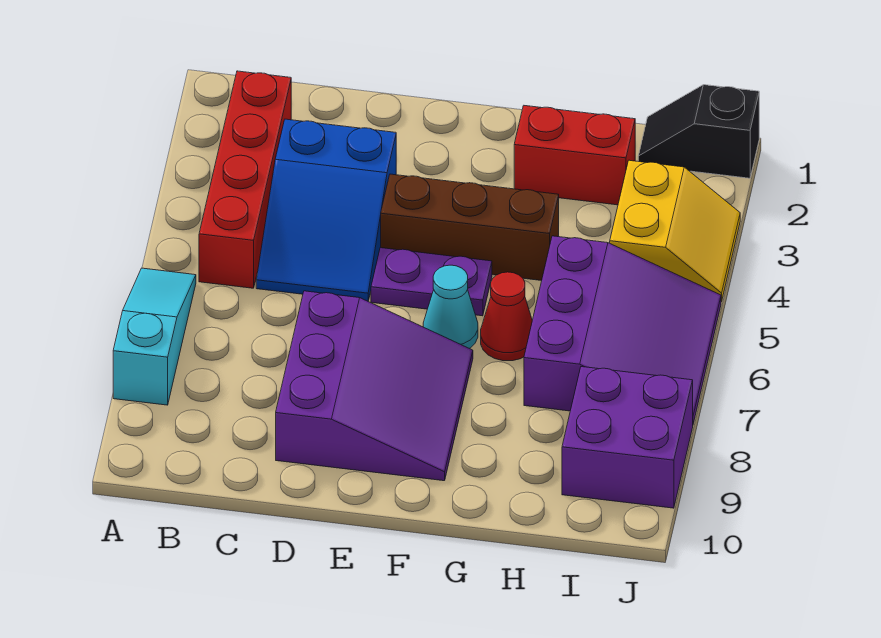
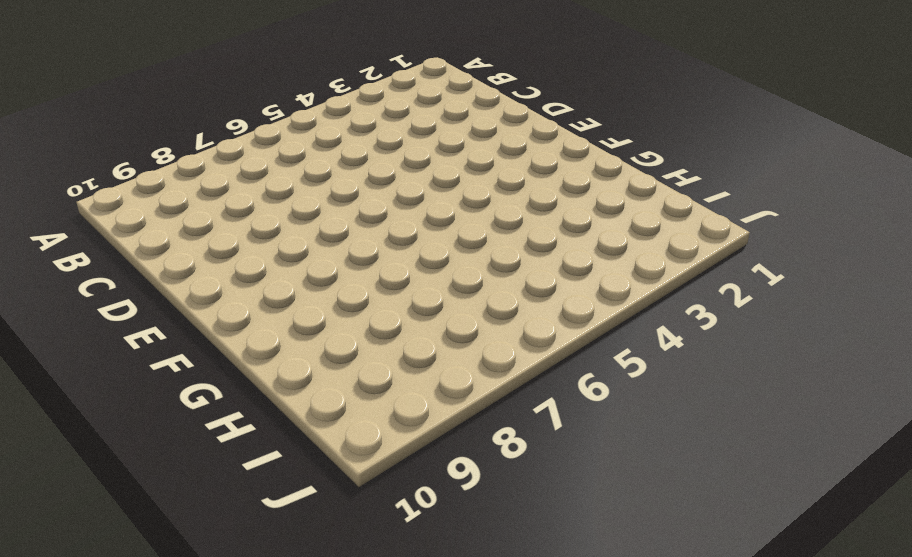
none -> cyan 1x3 slope [113,268,196,405]
none -> red 1x4 brick [199,71,291,288]
none -> blue 2x3 slope [256,119,396,301]

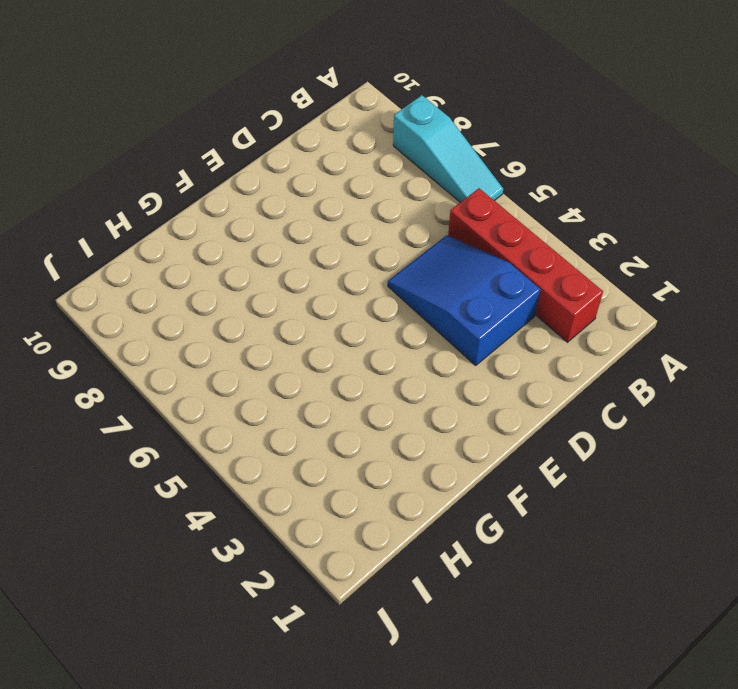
none -> purple 3x3 slope [276,291,473,481]
none -> brown 1x3 brick [381,174,559,281]
none -> purple 1x2 plate [371,248,492,316]

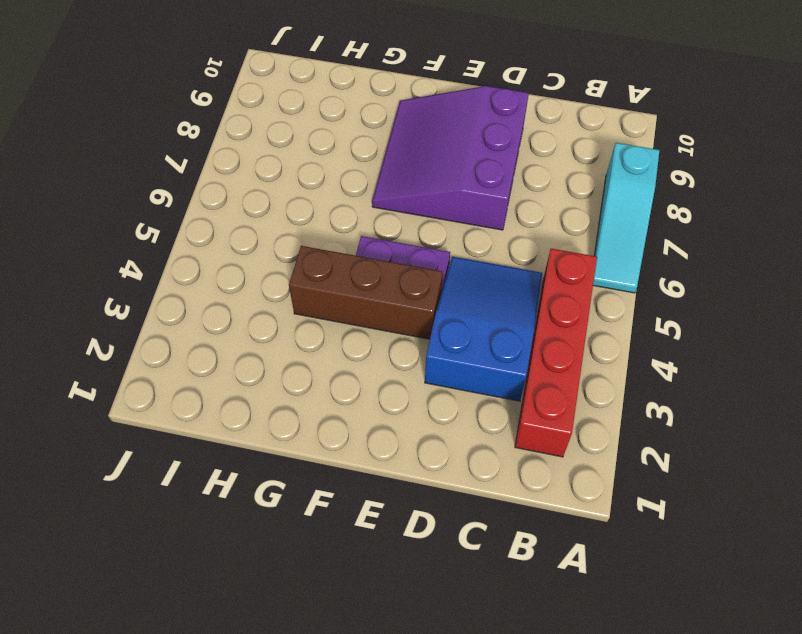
none -> cyan 1x1 cone [423,265,478,349]
none -> red 1x2 brick [514,106,635,205]
none -> red 1x1 cone [481,272,532,361]

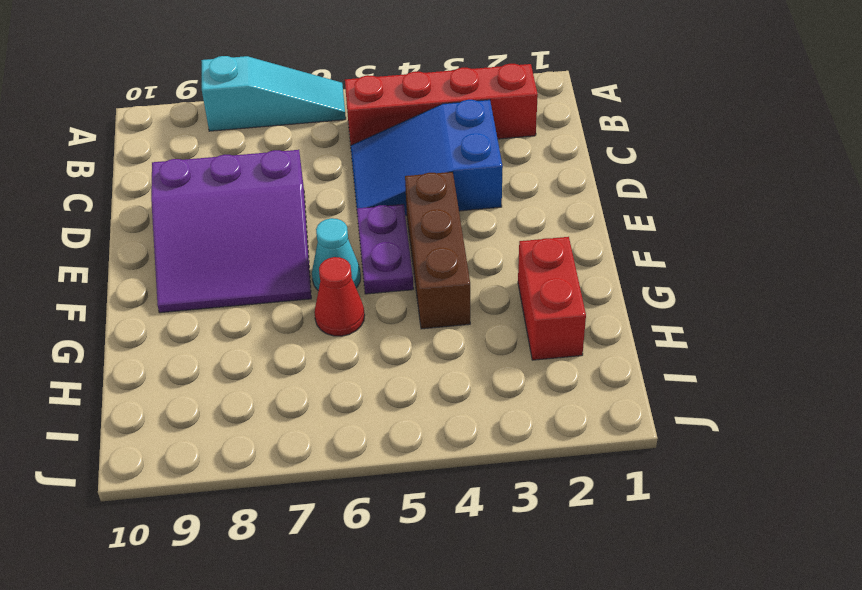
none -> purple 3x3 slope [524,236,721,424]
none -> black 1x2 slope [638,85,759,178]
none -> yellow 2x2 slope [610,160,740,302]

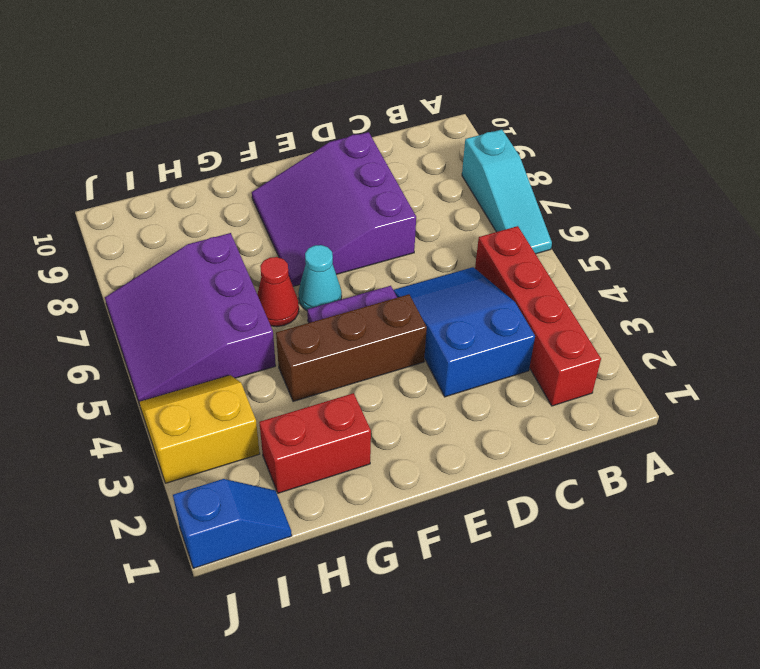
blue 1x2 slope [173,479,292,568] -> black 1x2 slope [638,85,759,178]
yellow 2x2 slope [139,375,260,483] -> yellow 2x2 slope turned to [610,160,740,302]
none -> purple 2x2 brick [562,367,693,508]

